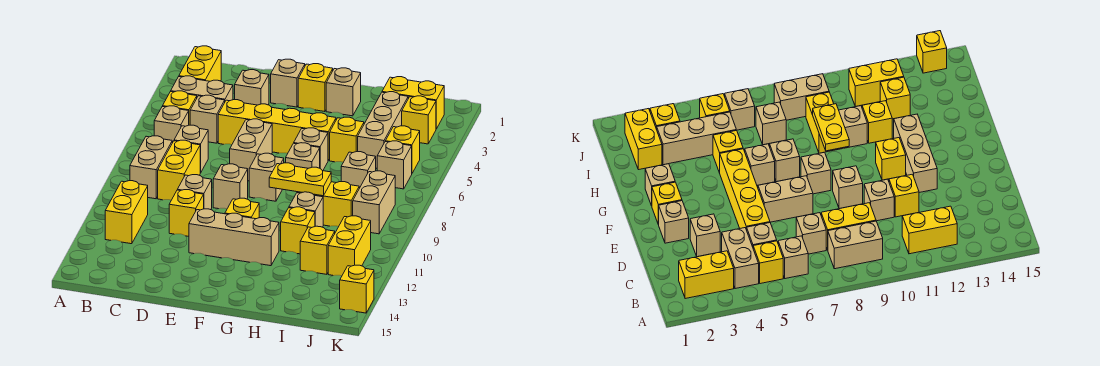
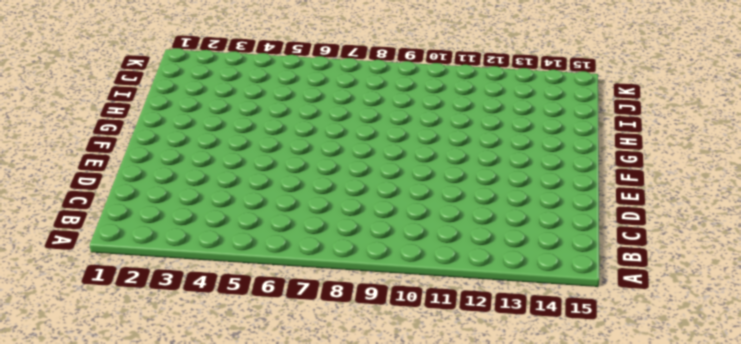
none -> yellow 1x2 brick [179,46,221,81]
none -> tan 1x2 brick [171,76,233,101]
none -> yellow 1x1 brick [163,91,197,125]
none -> tan 1x1 brick [154,106,189,143]

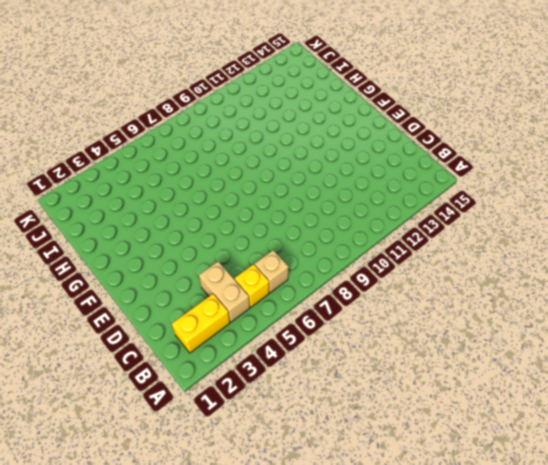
none -> tan 1x2 brick [130,136,172,199]
none -> yellow 1x2 brick [105,181,148,244]
none -> tan 1x1 brick [190,95,225,143]
none -> tan 1x1 brick [174,125,208,173]

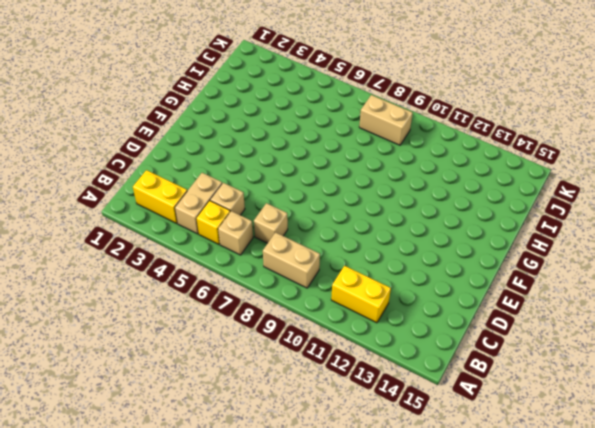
none -> yellow 1x2 brick [158,140,200,200]
none -> tan 1x1 brick [235,70,269,105]
none -> yellow 1x4 brick [218,100,336,160]
none -> tan 1x1 brick [177,175,212,210]

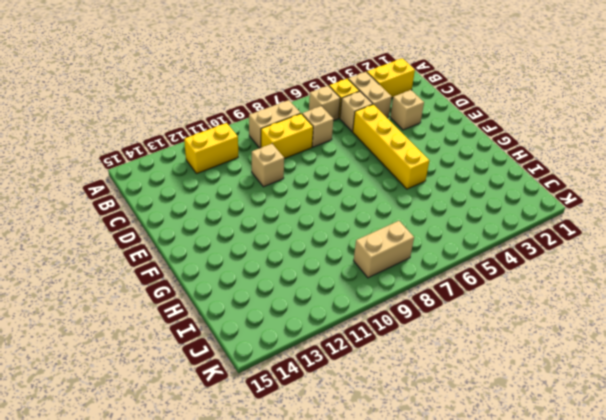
none -> yellow 1x1 brick [169,190,204,236]
none -> tan 1x1 brick [271,59,305,107]
none -> tan 1x2 brick [230,119,272,181]
none -> tan 1x1 brick [213,164,248,209]

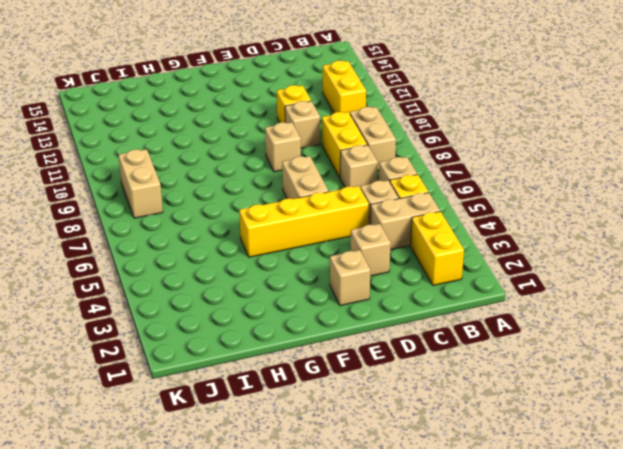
none -> tan 1x3 brick [189,209,279,266]
none -> yellow 1x1 brick [298,64,333,112]
none -> tan 1x1 brick [249,153,284,201]
none -> yellow 1x1 brick [225,198,259,219]

